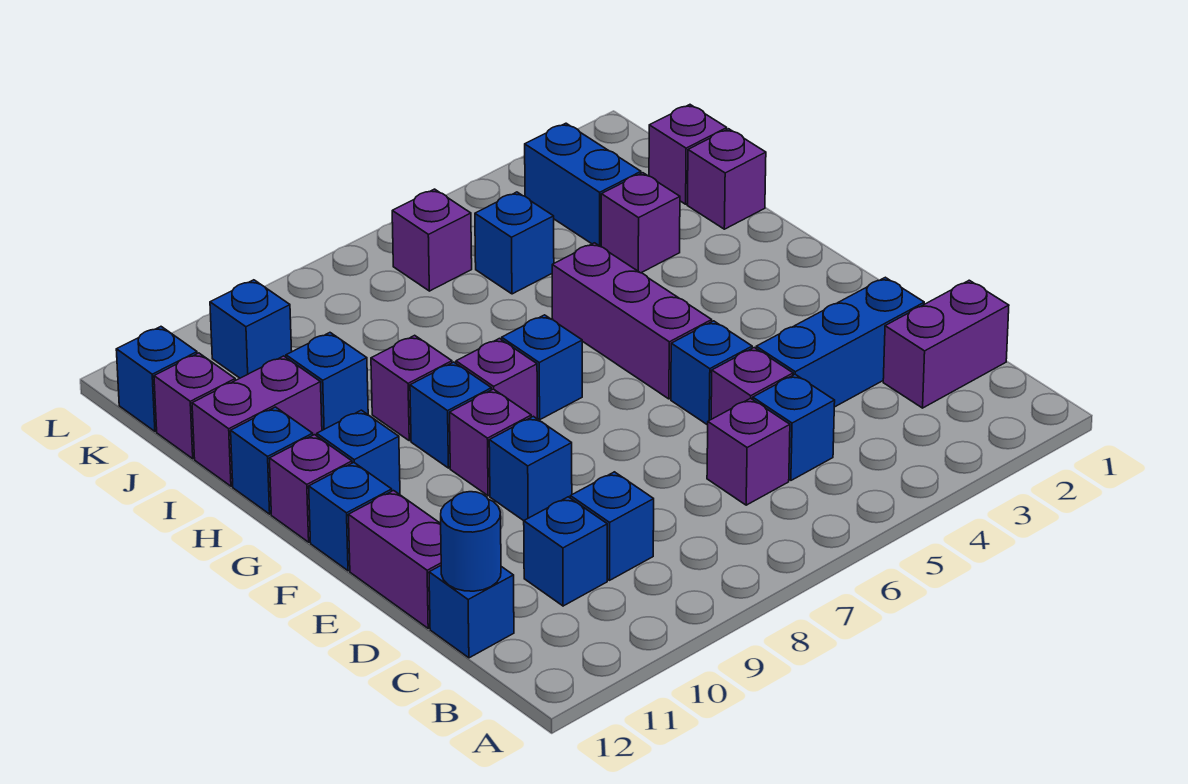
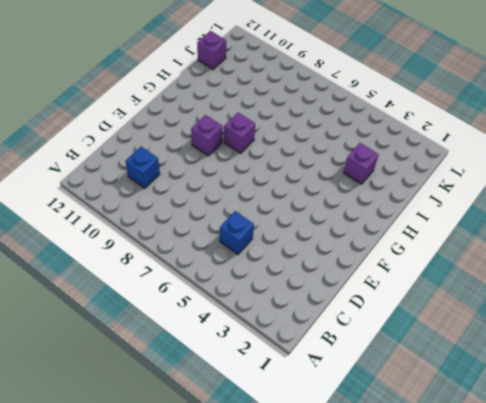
none -> purple 1x2 brick [883,280,1009,408]
none -> purple 1x1 brick [707,398,790,505]
none -> blue 1x1 brick [570,472,654,580]
none -> blue 1x1 brick [429,566,514,658]

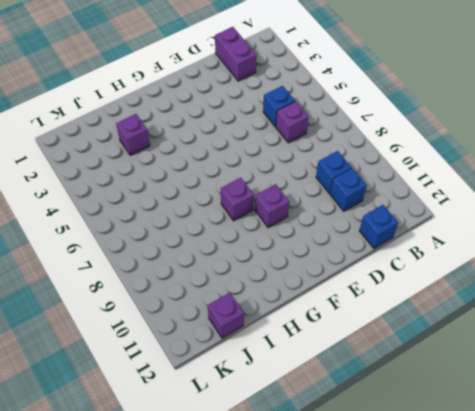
none -> blue 1x3 brick [756,277,924,407]
none -> purple 1x1 brick [711,348,793,419]
none -> purple 1x2 brick [348,491,441,628]
none -> blue 1x1 brick [671,321,752,425]

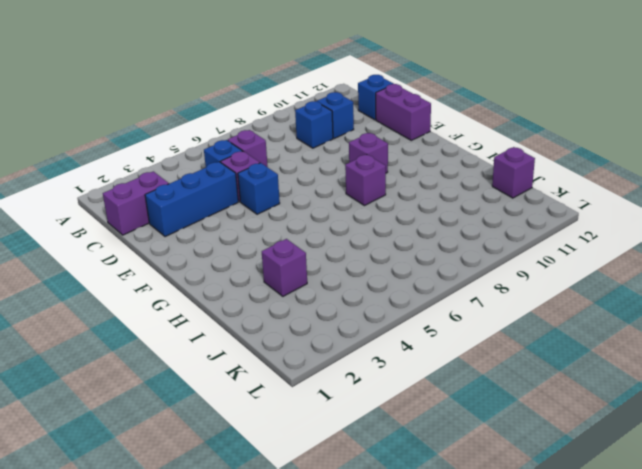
none -> blue 1x1 brick [489,416,572,521]
none -> purple 1x3 brick [552,243,712,399]
none -> blue 1x1 brick [309,462,392,571]
none -> blue 1x1 brick [502,315,582,420]

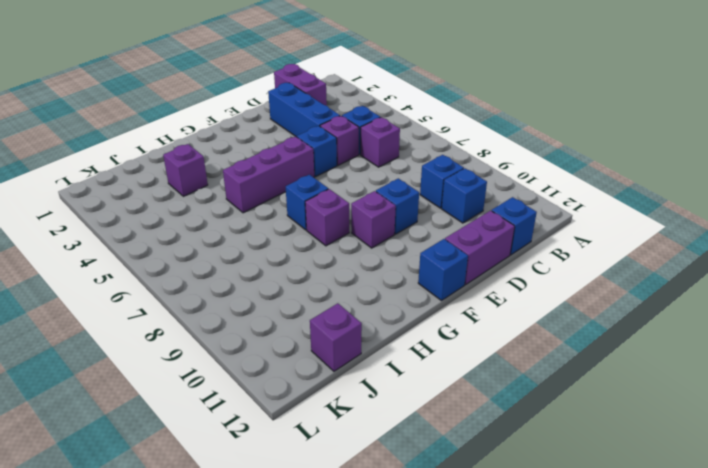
none -> blue 1x1 brick [410,362,491,468]
none -> blue 1x1 brick [317,410,400,494]
none -> purple 1x1 brick [269,435,352,542]
none -> purple 1x1 brick [371,335,452,441]

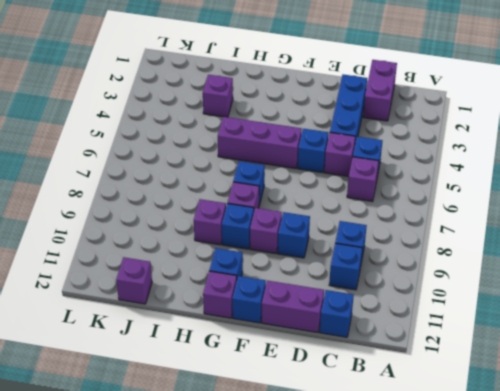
none -> blue 1x1 brick [231,407,313,514]
none -> purple 1x1 brick [687,129,766,229]
none -> blue 1x1 brick [286,333,368,430]
none -> purple 1x2 brick [192,356,322,486]

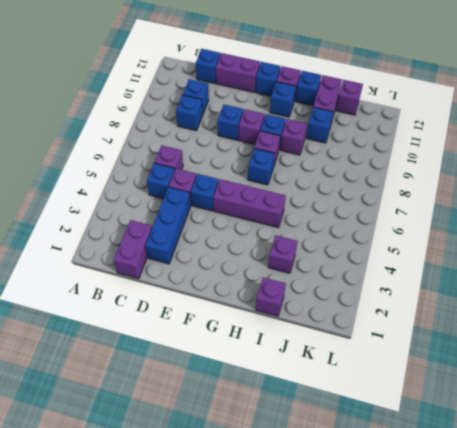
none -> purple 1x1 brick [649,105,727,204]
none -> blue 1x2 brick [525,123,641,247]
none -> blue 1x1 brick [475,192,554,294]
none -> purple 1x1 brick [392,189,472,291]

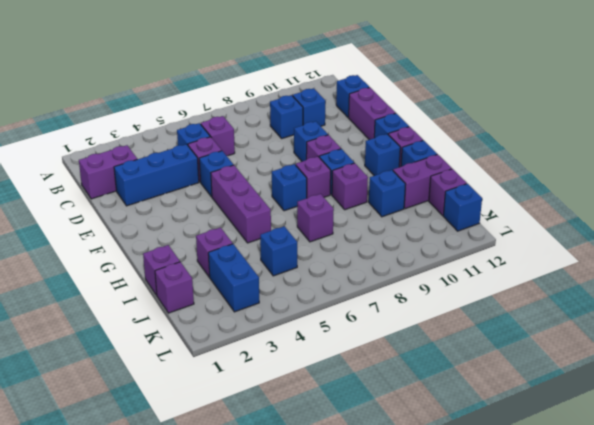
purple 1x1 brick [297,194,334,242] -> purple 1x1 brick moved to [392,189,472,291]
none -> blue 1x1 brick [210,280,292,378]
none -> blue 1x1 round brick [441,492,501,591]

